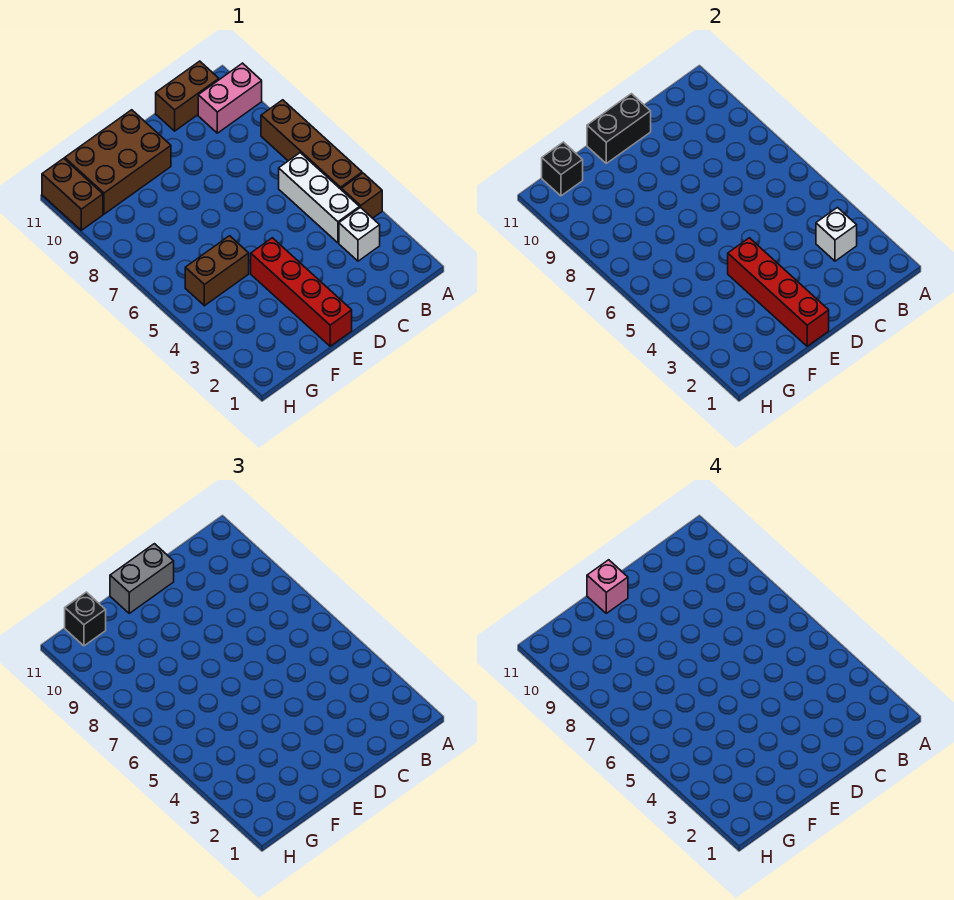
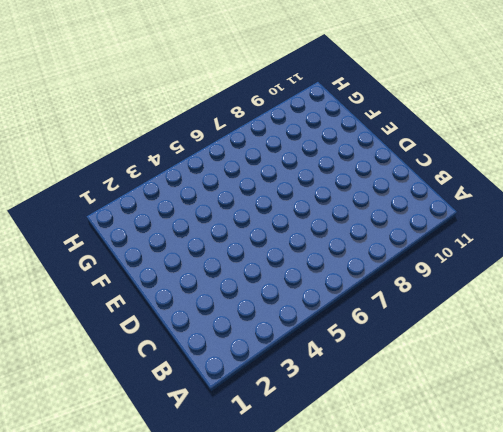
none -> brown 1x1 brick [342,173,382,218]
none -> brown 1x4 brick [261,100,362,190]
none -> pink 1x2 brick [198,63,262,133]

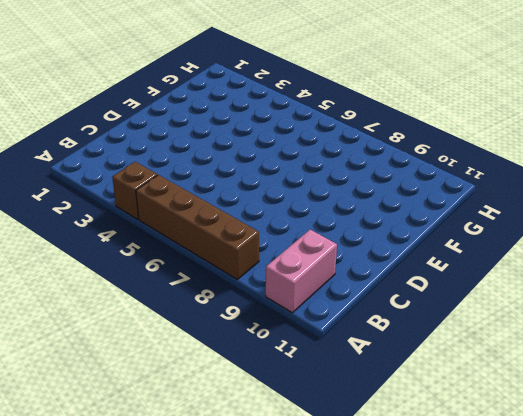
none -> white 1x1 brick [339,207,380,261]
none -> white 1x3 brick [279,153,360,243]
none -> brown 1x2 brick [156,61,219,131]

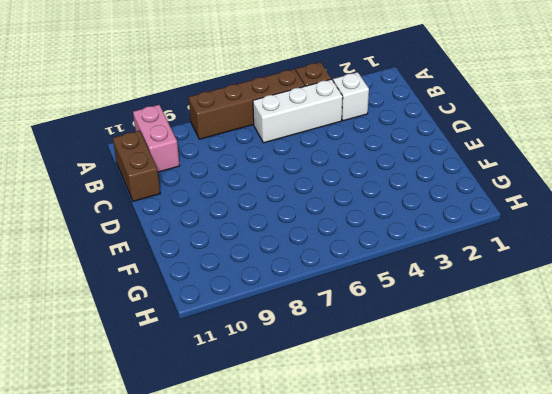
none -> red 1x4 brick [251,238,352,346]
none -> brown 2x3 brick [65,110,171,214]
none -> brown 1x2 brick [185,236,249,306]

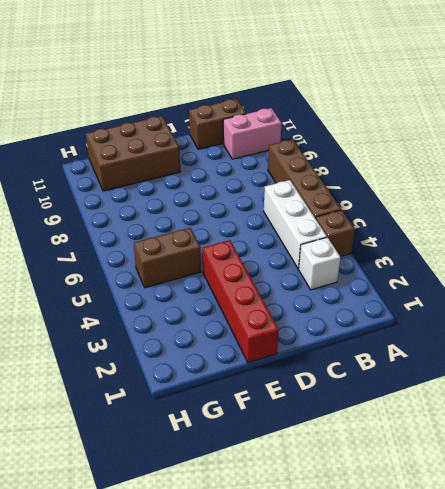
none -> brown 1x2 brick [42,158,103,230]
none -> white 1x1 brick [816,208,857,261]
none -> black 1x2 brick [587,94,651,163]

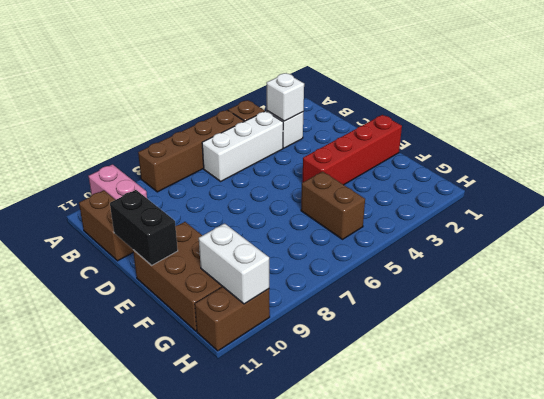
white 1x2 brick [199,224,269,304] -> none
none -> red 1x4 brick [728,238,829,346]
none -> black 1x1 brick [542,142,583,196]
none -> grey 1x2 brick [110,544,174,613]

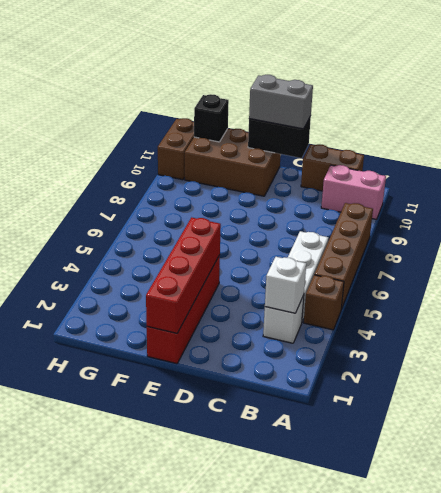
none -> brown 1x2 brick [185,236,249,306]
none -> black 1x1 brick [65,592,106,646]
none -> pink 1x1 brick [587,560,628,613]

